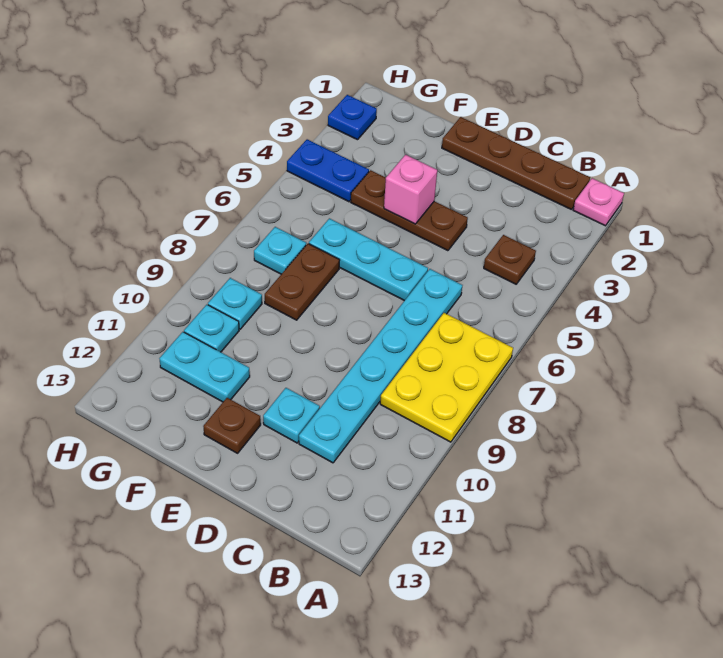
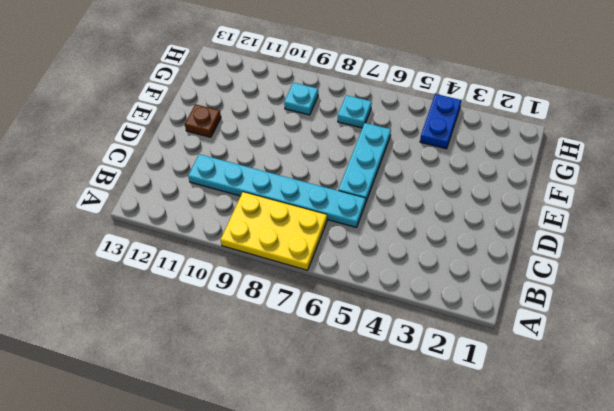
none -> pink 1x1 plate [573,178,624,226]
none -> brown 1x4 plate [442,117,590,210]
none -> brown 1x1 plate [484,235,536,284]

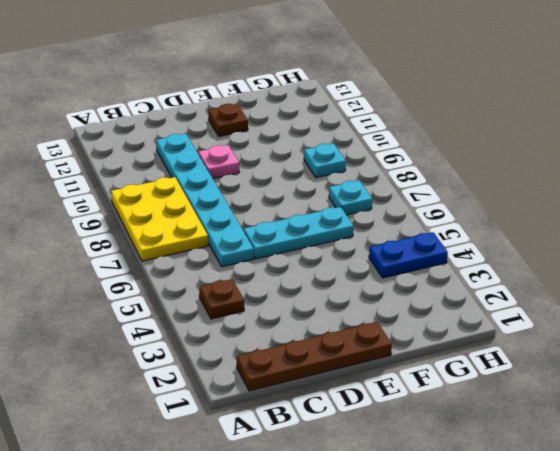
pink 1x1 plate [198,145,239,179] -> pink 1x1 plate moved to [573,178,624,226]
none -> brown 1x3 plate [351,170,468,251]
none -> cyan 1x1 plate [263,388,320,443]
none -> brown 1x2 plate [265,244,340,320]

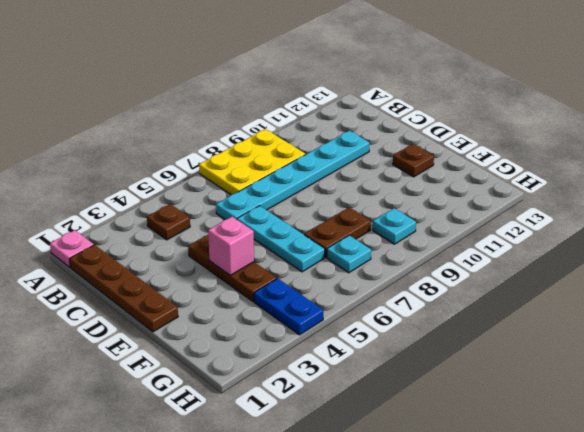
none -> cyan 1x1 plate [263,388,320,443]
none -> cyan 1x2 plate [159,332,250,402]
none -> cyan 1x1 plate [184,305,239,352]

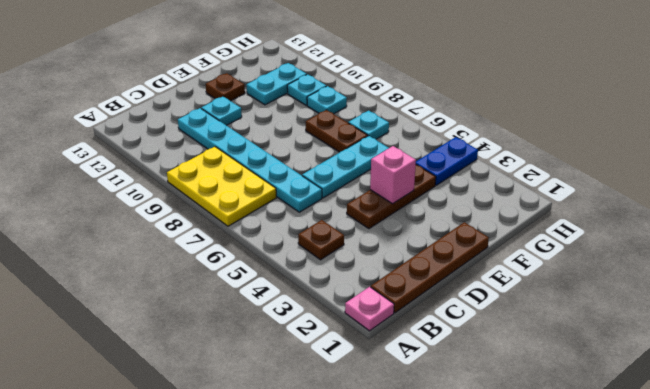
none -> blue 1x1 plate [328,95,377,140]

